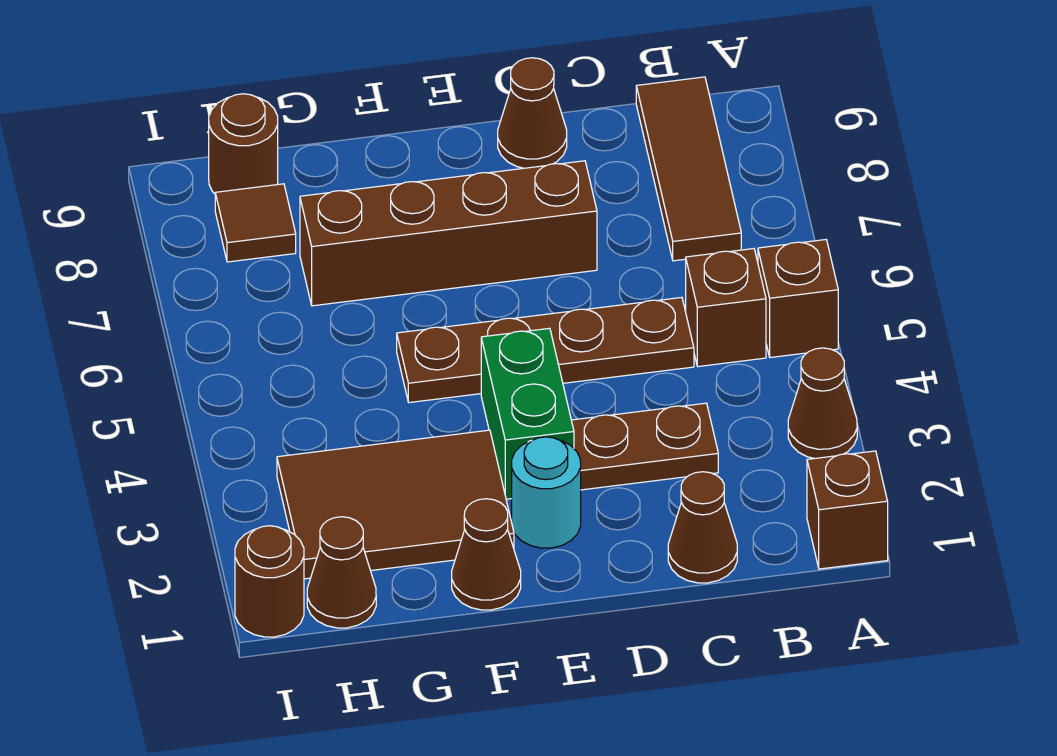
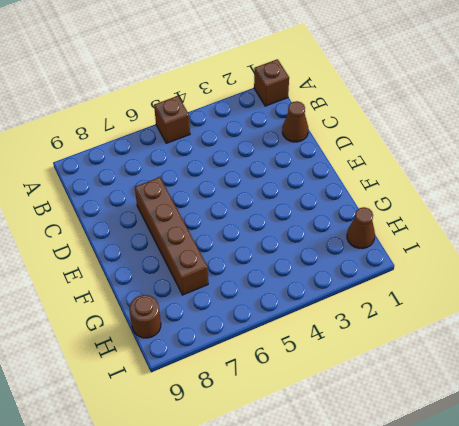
none -> brown 1x1 cone [788,348,857,459]
none -> brown 1x1 brick [686,249,766,367]
none -> brown 1x3 tile [636,77,741,261]

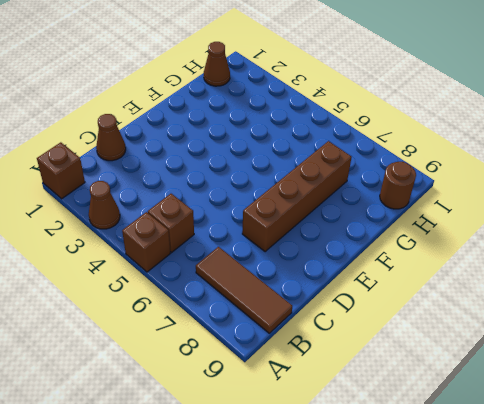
none -> brown 1x2 plate [571,403,718,490]
none -> brown 1x4 plate [397,297,694,403]
none -> brown 1x1 cone [498,58,567,168]

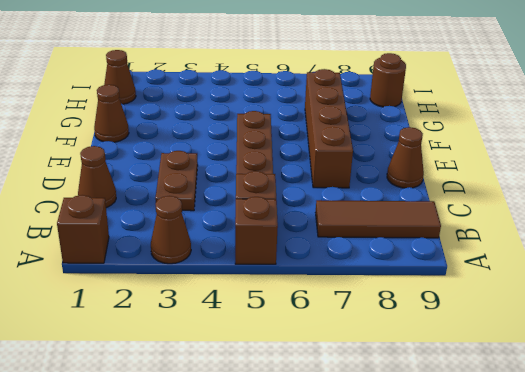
none -> cyan 1x1 round brick [512,437,581,548]
none -> green 1x2 brick [481,328,574,499]
none -> brown 2x3 tile [277,430,514,579]

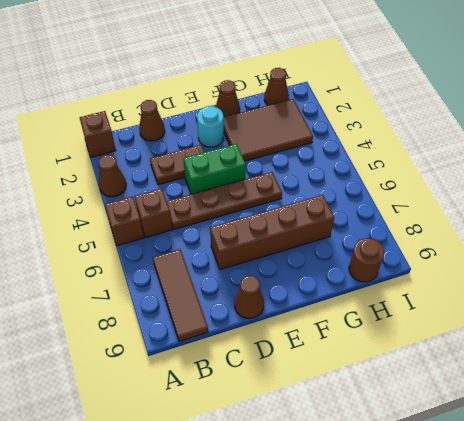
green 1x2 brick [183,144,246,194] -> green 1x2 brick turned to [481,328,574,499]
none -> brown 1x1 tile [215,184,296,262]
none -> brown 1x1 round brick [235,526,304,637]

